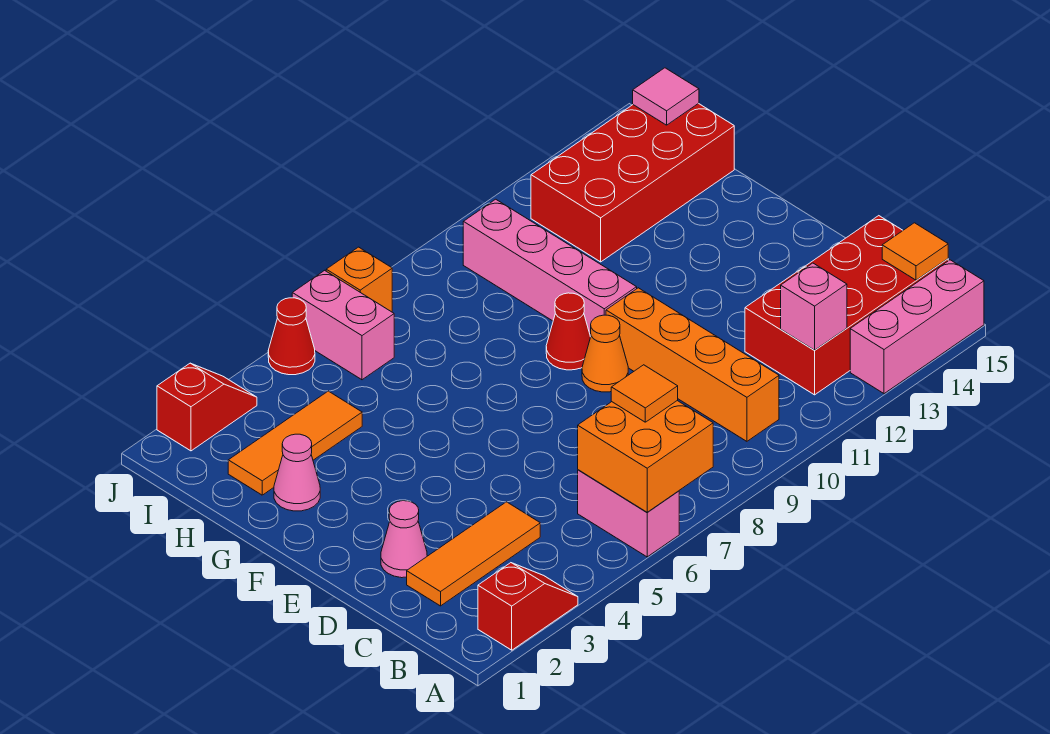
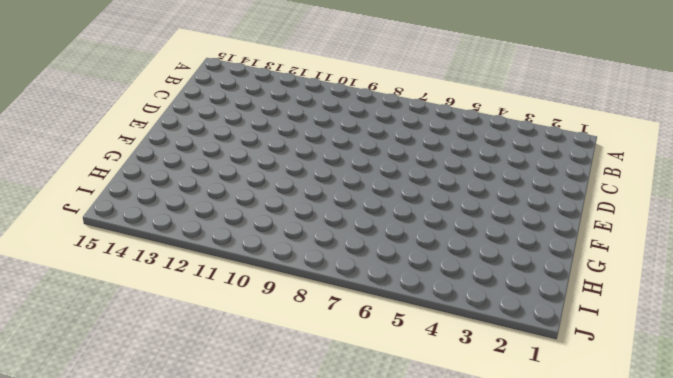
none -> red 1x2 slope [478,563,578,650]
none -> pink 1x2 brick [578,470,679,557]
none -> pink 1x3 brick [850,260,984,394]

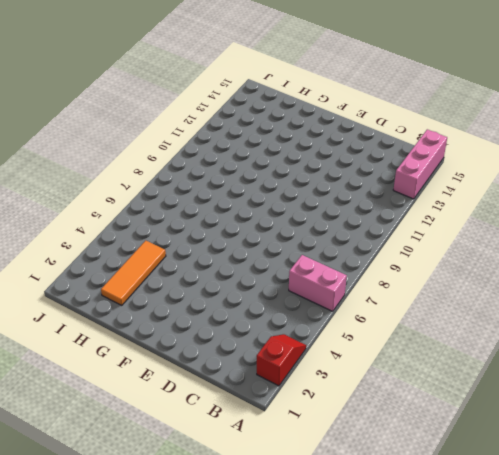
none -> orange 1x4 brick [606,288,779,441]
none -> red 2x4 brick [745,216,948,395]
none -> orange 1x3 tile [407,502,540,606]

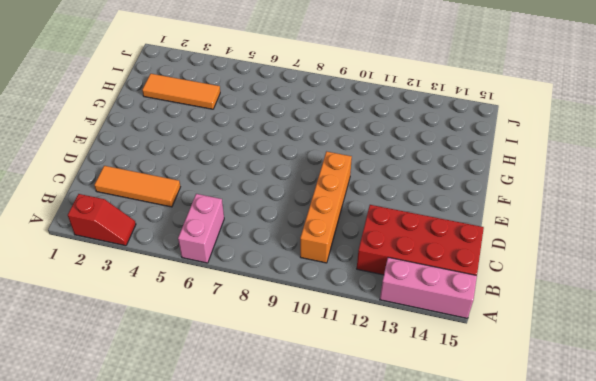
none -> pink 1x1 cone [381,501,427,578]
none -> orange 1x1 cone [582,315,628,392]
none -> red 1x1 cone [546,293,590,370]

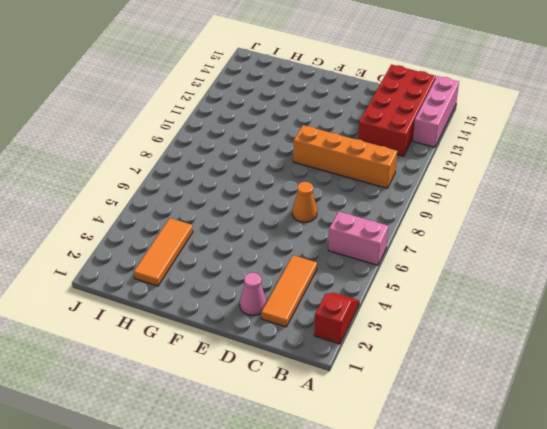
orange 1x1 cone [292,182,317,222] -> orange 1x1 cone moved to [582,315,628,392]
none -> red 1x1 cone [546,293,590,370]
none -> pink 1x4 brick [463,199,637,337]
none -> pink 1x1 cone [274,434,320,511]

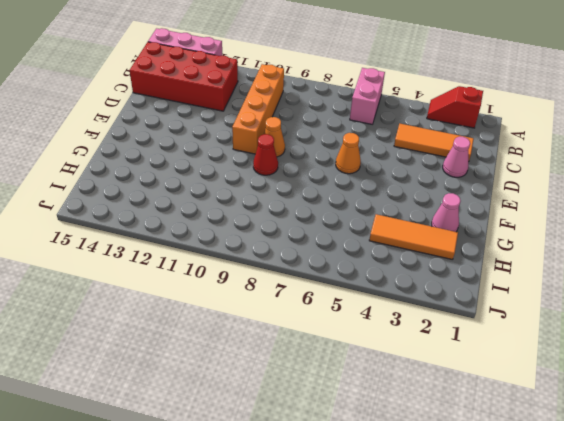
orange 1x1 cone [336,133,361,174] -> none
none -> pink 1x4 brick [463,199,637,337]
none -> red 2x4 brick [531,103,734,262]
none -> pink 1x2 brick [292,270,394,380]

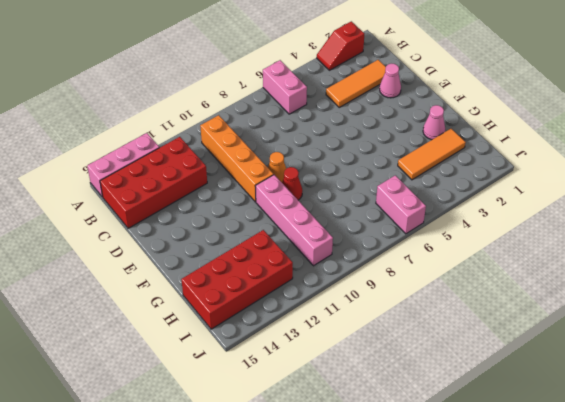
none -> red 1x2 slope [157,363,257,451]
none -> red 1x1 cone [268,298,315,375]
none -> orange 1x1 brick [326,247,392,312]

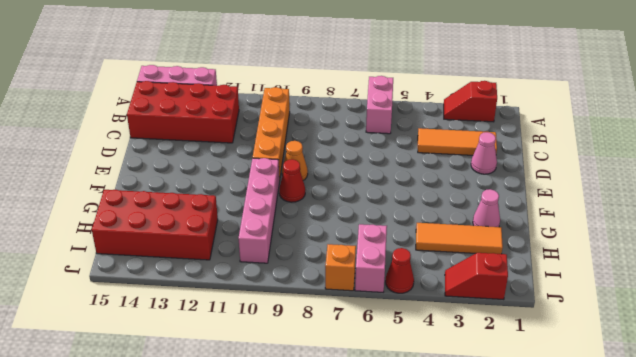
none -> orange 2x2 brick [578,401,713,512]
none -> pink 1x1 brick [781,263,847,350]
none -> orange 1x1 tile [882,223,948,280]

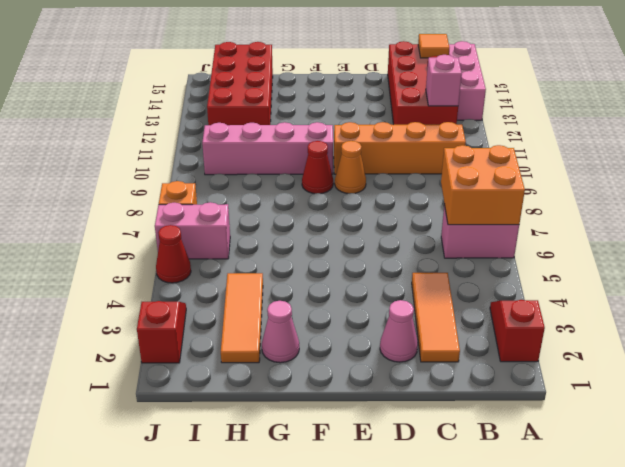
none -> pink 1x1 tile [633,68,699,125]
none -> orange 1x1 tile [611,365,678,422]

